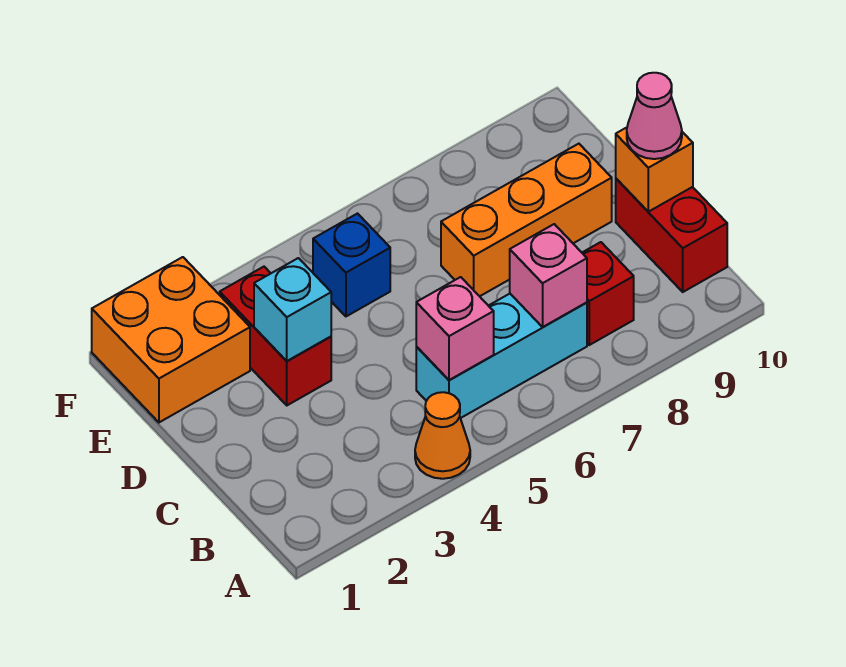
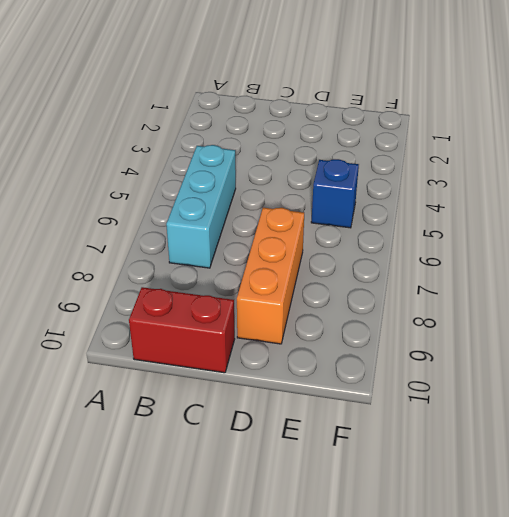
none -> orange 1x1 cone [415,392,470,479]
none -> red 1x1 brick [582,242,634,345]
none -> red 1x2 brick [220,267,331,405]

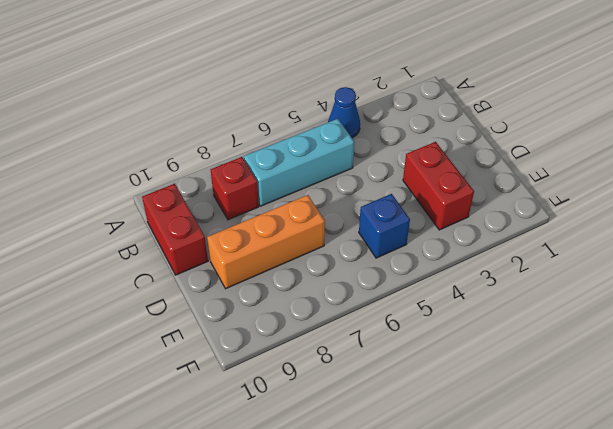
blue 1x1 cone [328,87,360,138] -> orange 1x1 cone [415,392,470,479]
none -> orange 2x2 brick [92,257,250,422]
none -> pink 1x1 brick [416,277,494,380]
none -> pink 1x1 brick [510,224,587,327]

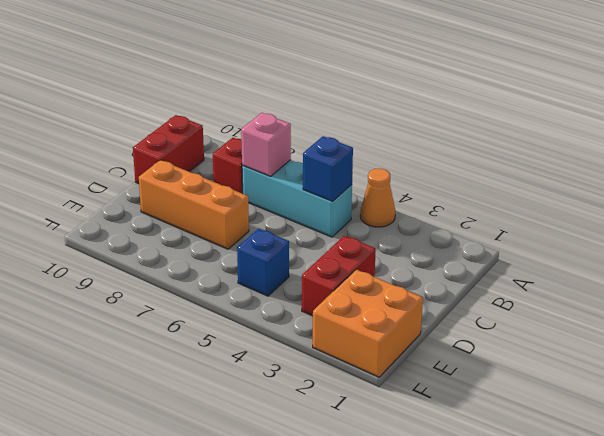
blue 1x1 brick [303,136,353,201] -> pink 1x1 brick [416,277,494,380]
none -> orange 1x1 brick [616,128,693,212]
none -> cyan 1x1 brick [254,258,331,361]
none -> pink 1x1 cone [627,73,682,159]

